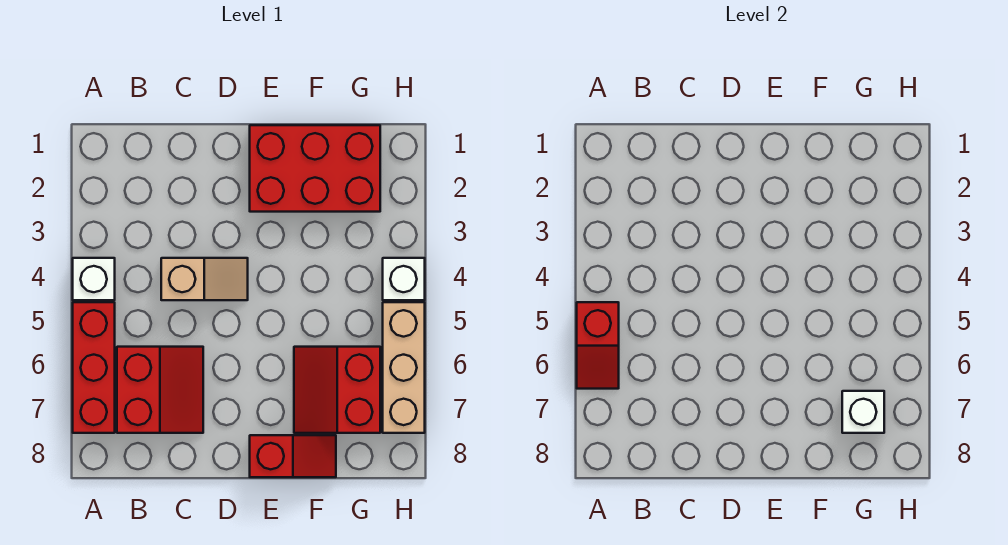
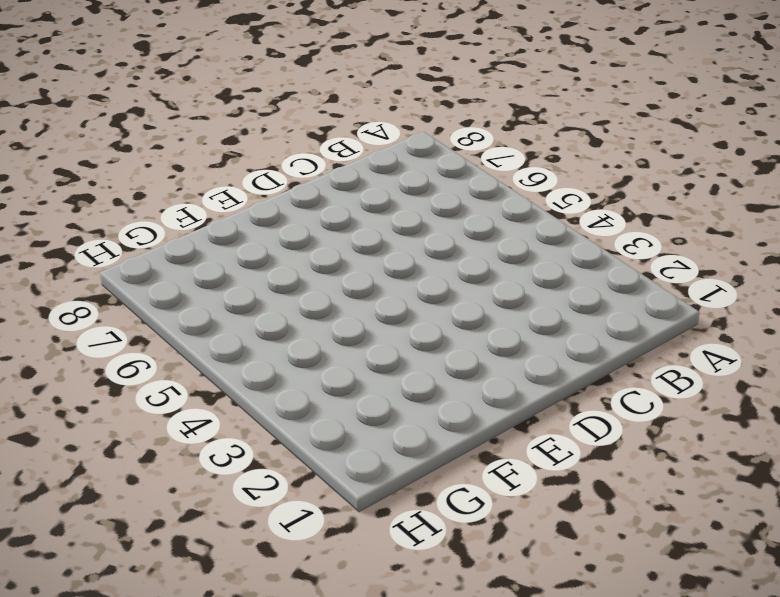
none -> white 1x1 brick [73,258,115,300]
none -> red 1x3 brick [73,302,115,433]

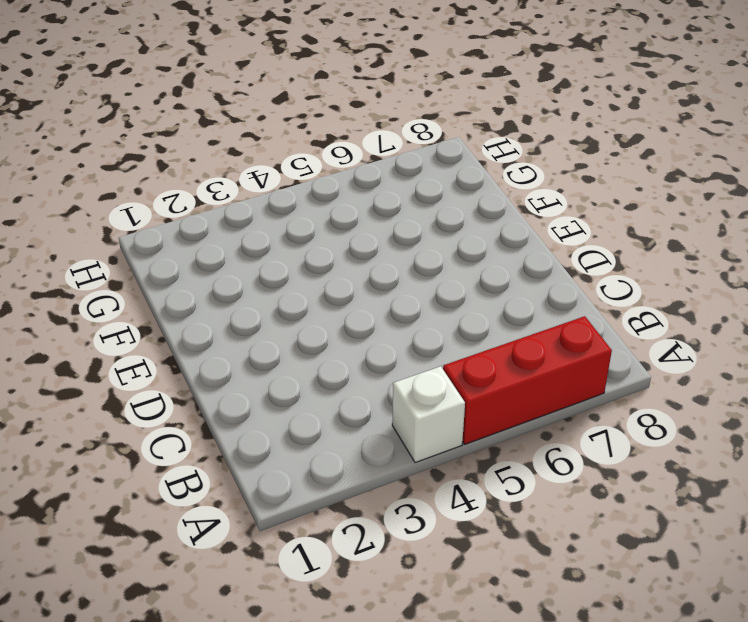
none -> red 2x2 slope [117,347,203,433]
none -> tan 1x2 slope [161,258,248,300]

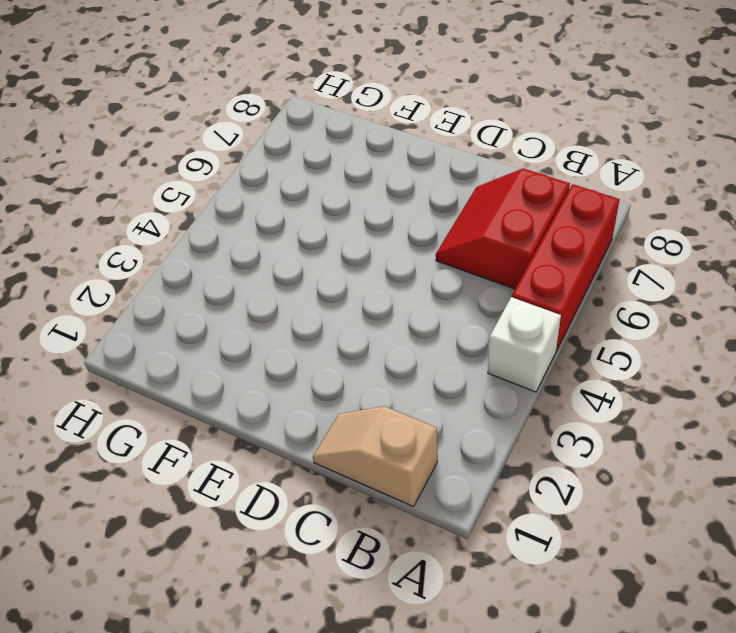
tan 1x2 slope [313,406,438,507] -> tan 1x2 slope moved to [161,258,248,300]
none -> red 2x3 brick [250,125,380,212]
none -> red 1x2 slope [250,435,336,477]

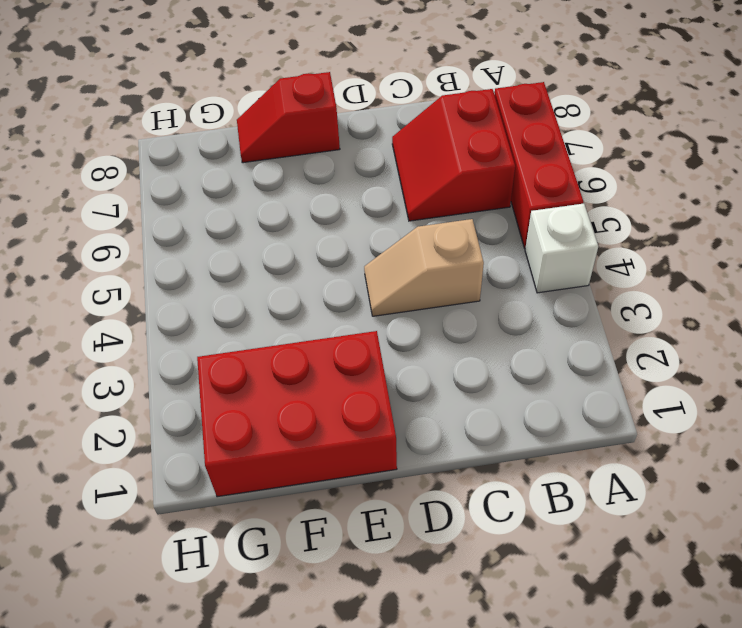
none -> red 2x2 slope [294,347,380,433]
none -> white 1x1 brick [383,258,425,300]

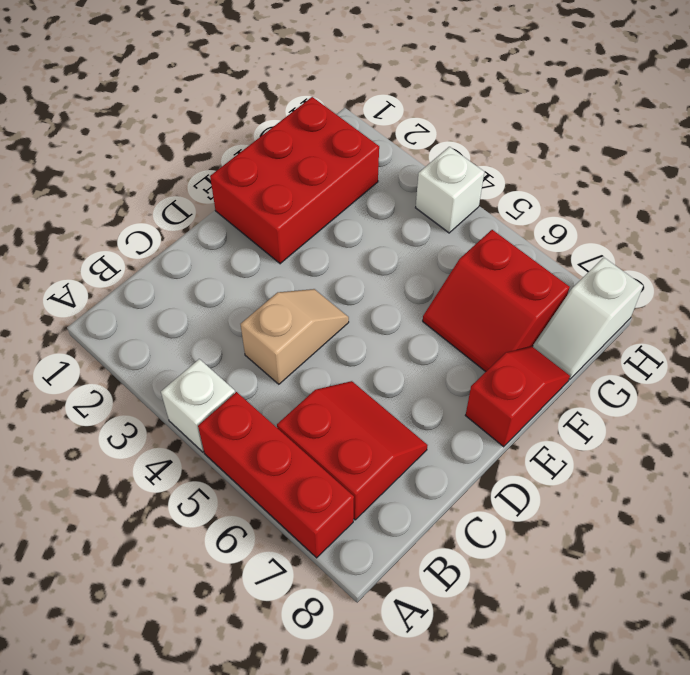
white 1x2 slope [533,258,643,379] -> none
none -> tan 1x3 brick [383,302,425,433]
none -> red 1x2 slope [577,302,619,389]

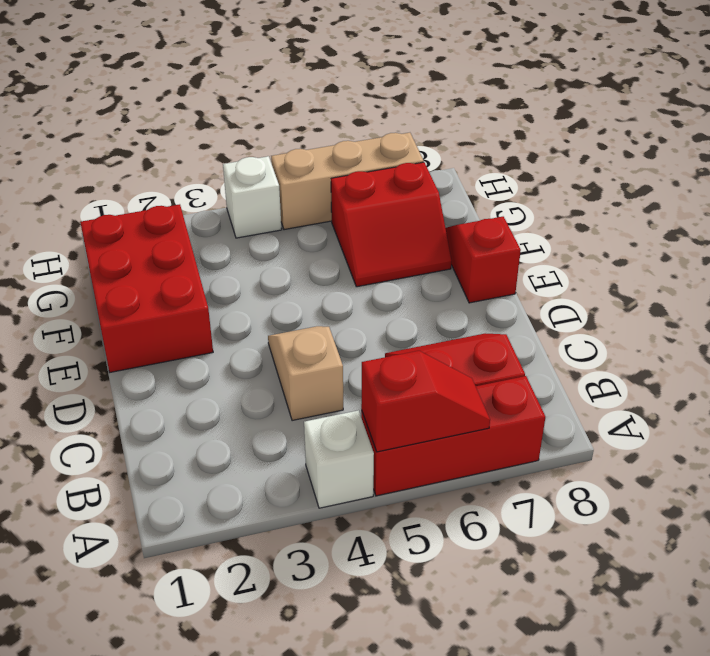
none -> white 1x1 brick [842,391,884,433]

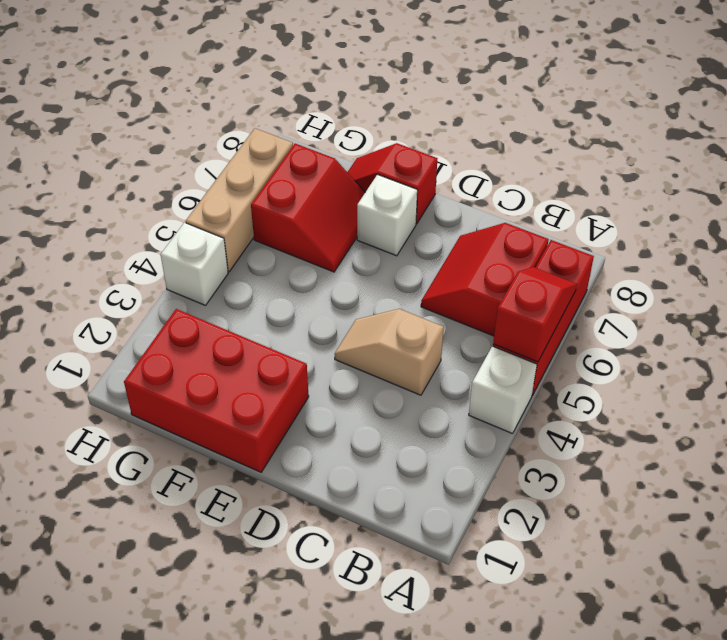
white 1x1 brick [357,175,418,256] -> white 1x1 brick moved to [842,391,884,433]

